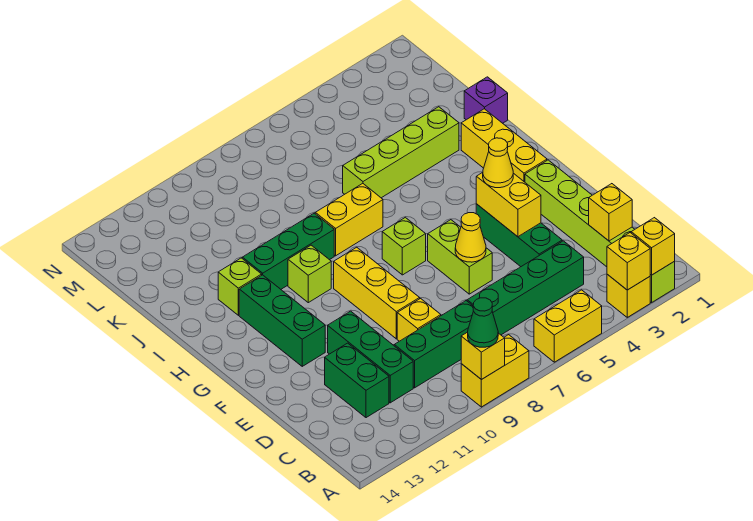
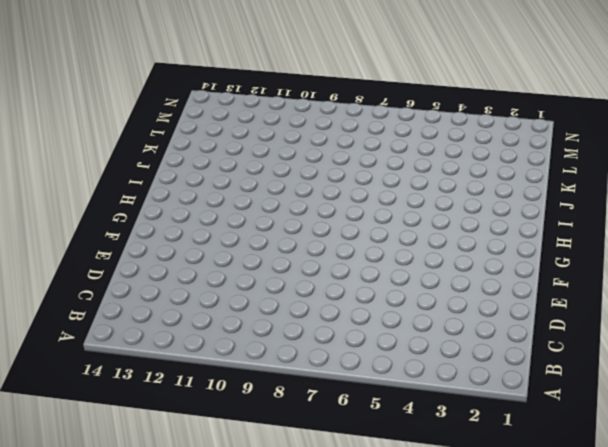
none -> lime 1x6 brick [525,160,675,303]
none -> yellow 1x1 brick [607,274,650,317]
none -> yellow 1x2 brick [534,290,602,362]

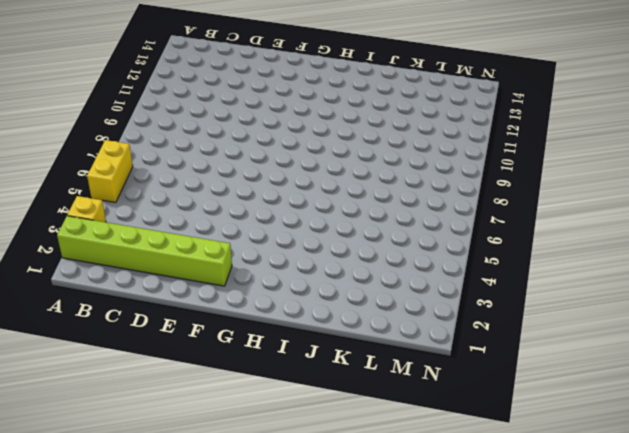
none -> yellow 1x2 brick [461,335,529,407]
none -> green 1x4 brick [467,241,584,335]
none -> green 1x3 brick [394,301,473,388]

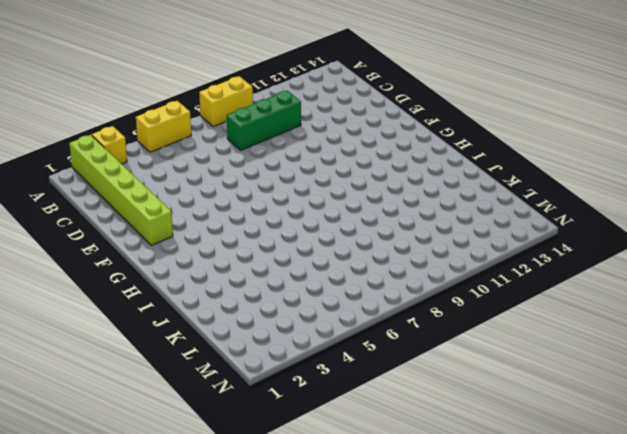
none -> green 1x4 brick [467,241,584,335]
none -> green 1x3 brick [328,311,413,403]
none -> green 1x2 brick [325,343,389,418]

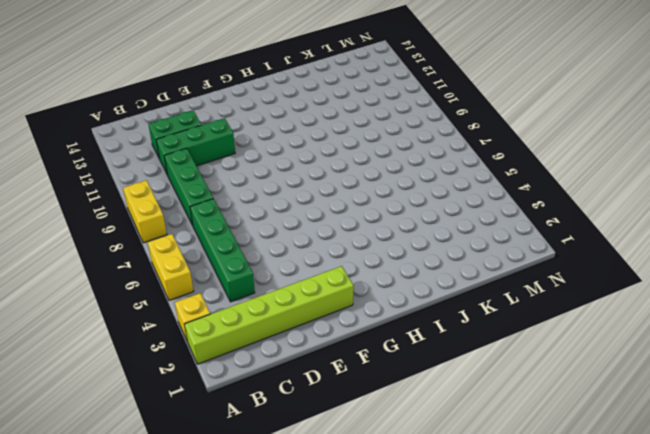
none -> green 1x3 brick [476,204,562,267]
none -> yellow 1x1 brick [397,299,441,341]
none -> lime 1x2 brick [428,220,492,294]

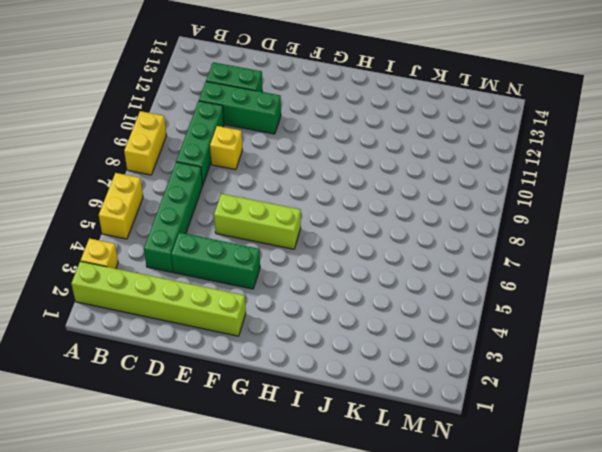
lime 1x3 brick [214,194,301,249] -> lime 1x2 brick [428,220,492,294]
none -> yellow 1x3 brick [334,247,420,339]
none -> green 1x3 brick [239,275,325,366]
none -> yellow 1x3 brick [461,109,547,182]

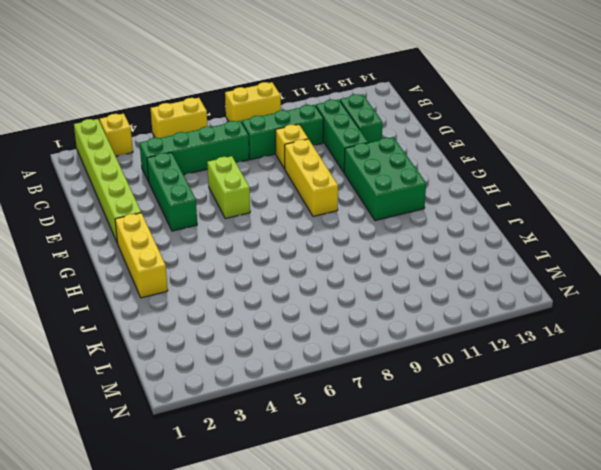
green 2x3 brick [344,137,426,221] -> green 1x3 brick [239,275,325,366]
none -> lime 1x1 brick [382,217,426,275]
none -> lime 1x1 brick [288,245,331,303]
none -> yellow 1x2 brick [315,183,383,256]

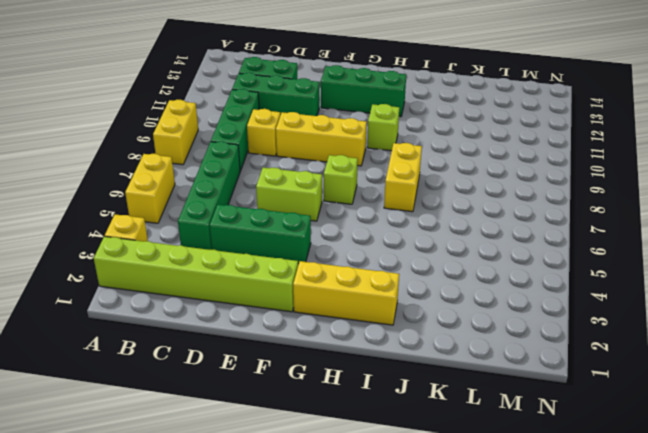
none -> green 1x3 brick [242,213,334,289]
none -> lime 1x1 brick [218,258,262,315]
none -> purple 1x1 brick [464,77,508,123]

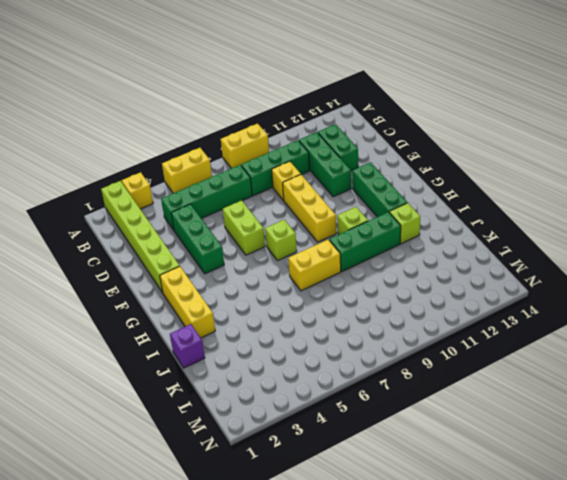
none -> lime 1x4 brick [343,107,459,198]
none -> yellow 1x1 brick [631,218,675,275]
none -> yellow 1x1 brick [607,233,650,290]

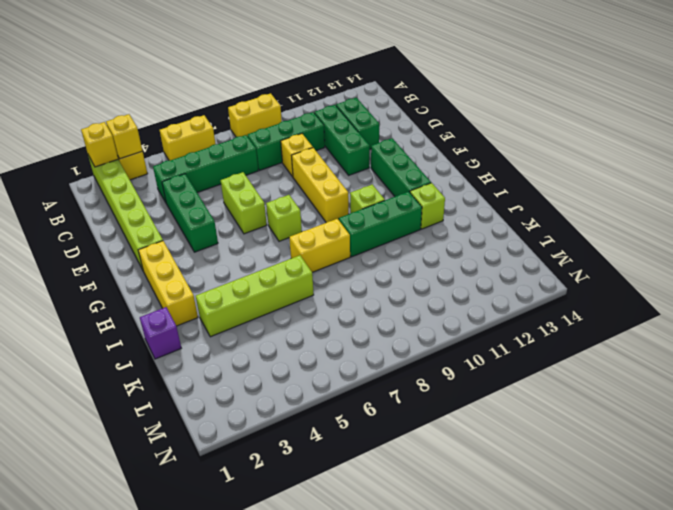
none -> yellow 1x1 brick [461,332,505,380]
none -> yellow 1x1 brick [589,184,632,241]
none -> yellow 1x2 brick [476,172,541,237]

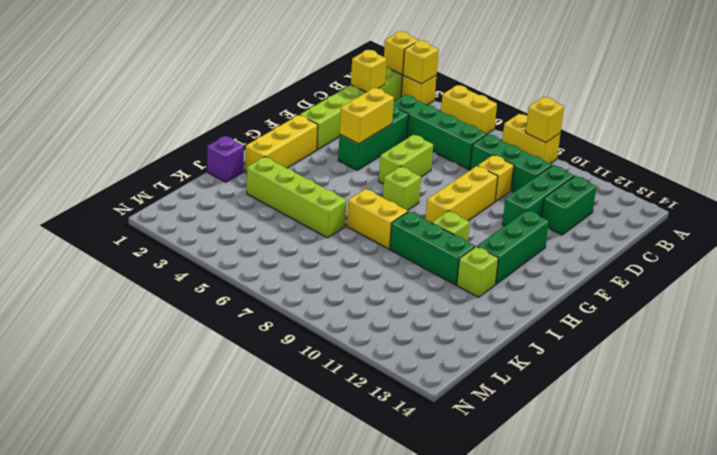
none -> yellow 1x1 cone [455,213,486,262]
none -> green 1x1 cone [468,298,498,347]
none -> yellow 1x1 cone [483,138,513,188]

